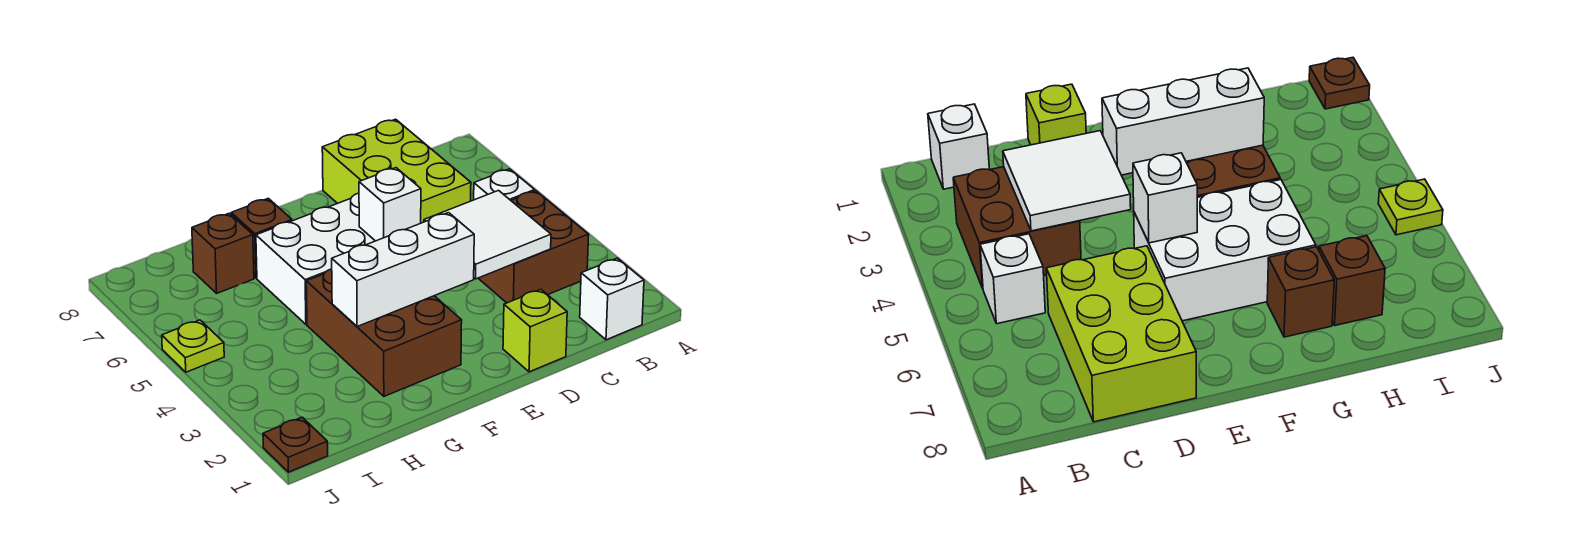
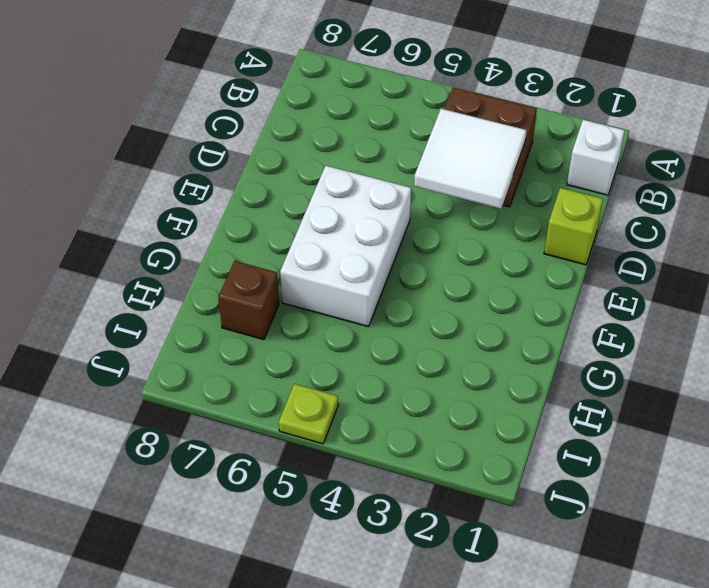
none -> white 1x1 brick [474,169,535,200]
none -> lime 2x3 brick [322,119,471,223]
none -> brown 2x3 brick [306,269,462,396]

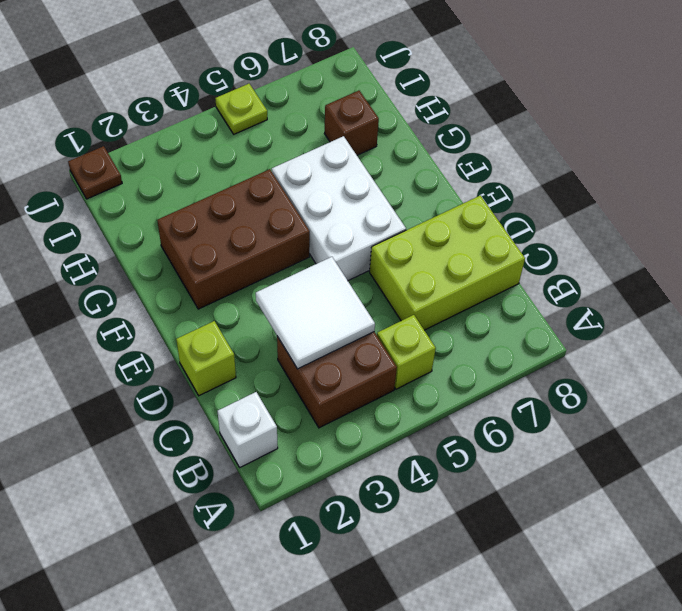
lime 1x1 brick [377,315,436,389] -> white 1x1 brick [474,169,535,200]
none -> brown 1x1 brick [231,198,292,278]
none -> white 1x3 brick [332,213,474,327]
none -> white 1x1 brick [359,168,421,241]

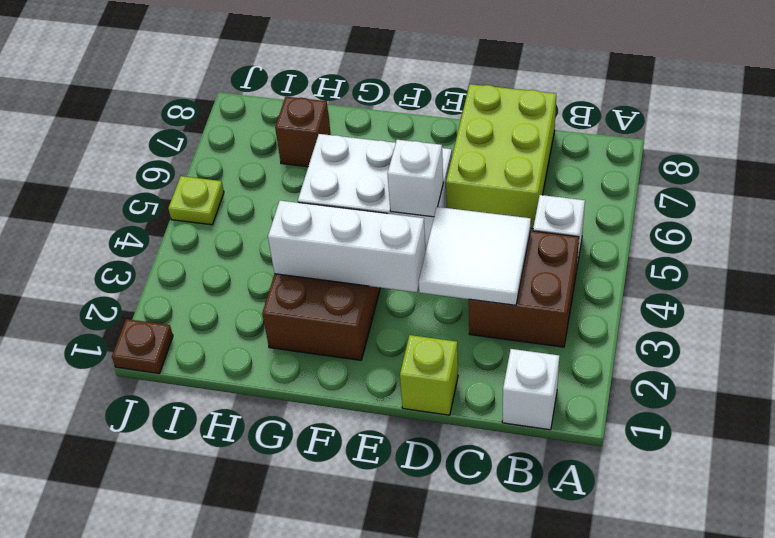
none -> brown 1x1 brick [231,198,292,278]

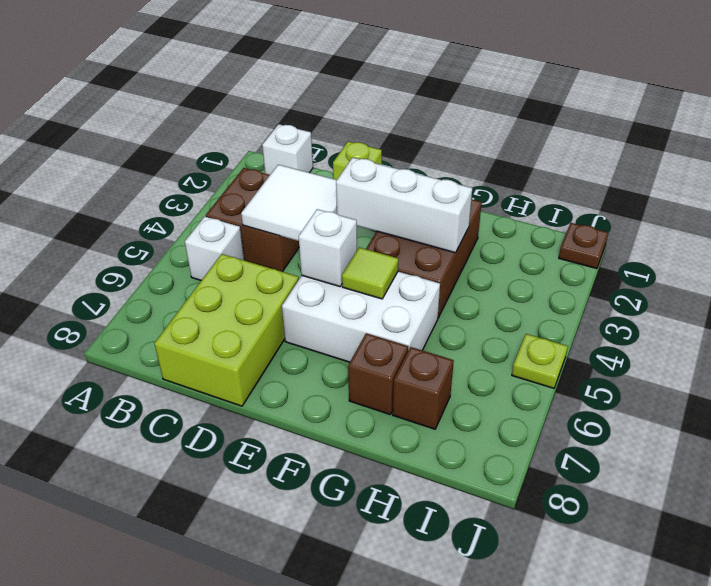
lime 1x1 tile [342,247,398,299] -> none

